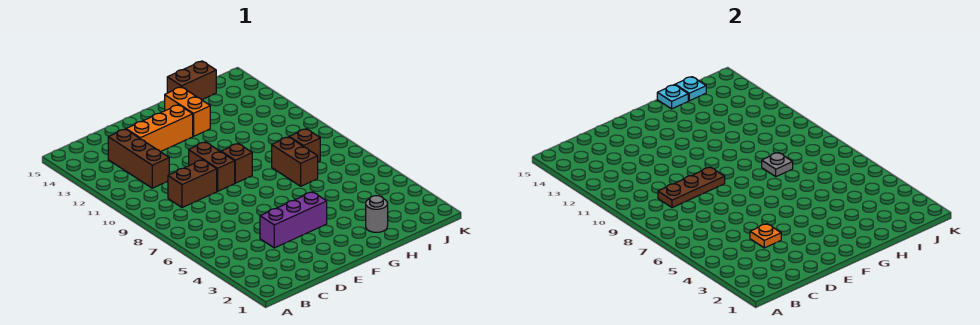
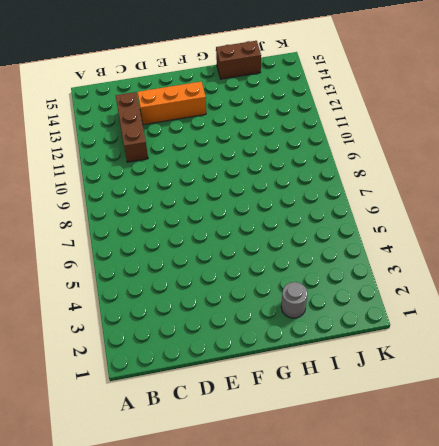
none -> brown 1x2 brick [168,160,217,208]
none -> purple 1x3 brick [260,192,327,248]
none -> brown 1x2 brick [189,142,235,191]

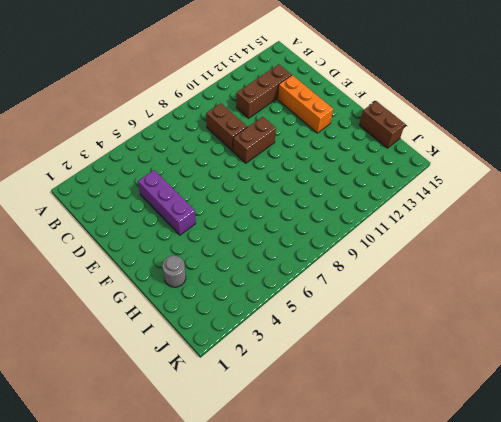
none -> brown 1x1 brick [221,144,252,183]
none -> orange 1x2 brick [165,87,210,136]
none -> brown 1x2 brick [272,137,318,186]

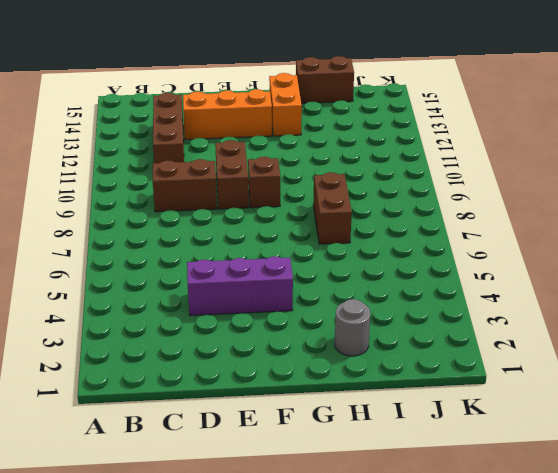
none -> brown 1x1 brick [289,129,320,162]
none -> brown 1x3 plate [658,167,725,208]
none -> orange 1x1 plate [750,224,781,248]

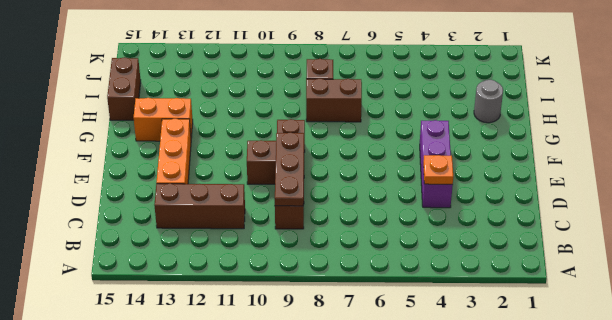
none -> grey 1x1 plate [762,153,793,177]
none -> cyan 1x1 plate [657,85,688,109]
none -> cyan 1x1 plate [675,77,706,101]

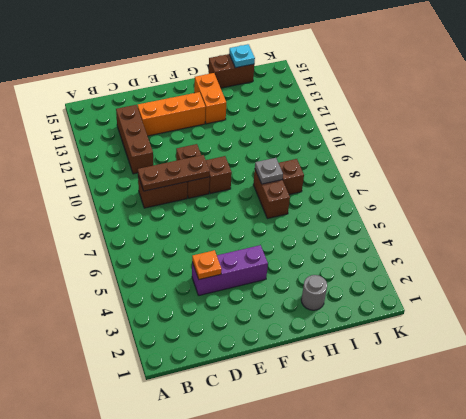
none -> cyan 1x1 plate [657,85,688,109]

